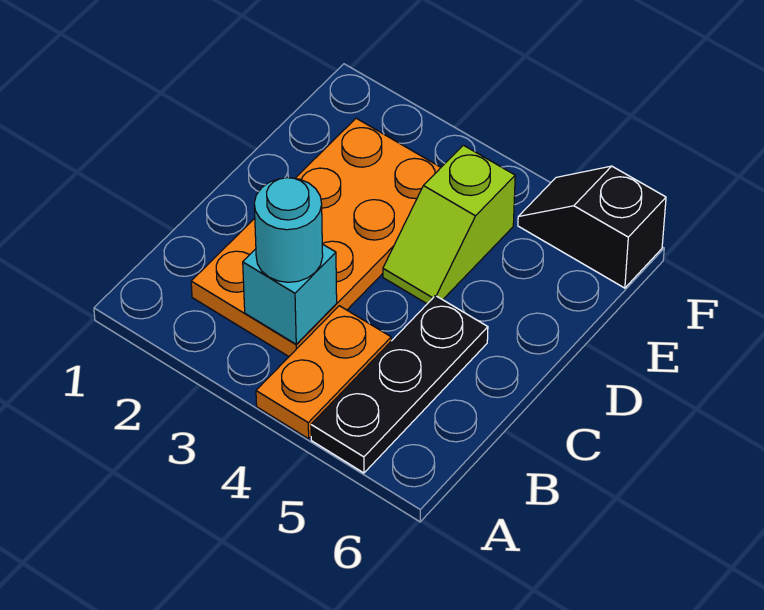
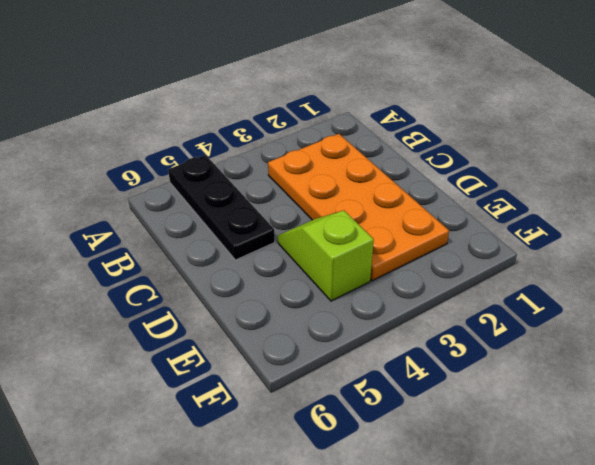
none -> orange 1x2 plate [256,306,391,439]
none -> black 1x2 slope [518,166,666,288]

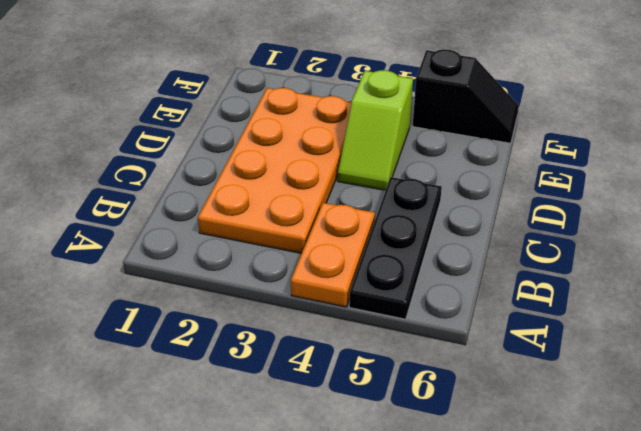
black 1x2 slope [413,49,519,143] -> black 1x2 slope turned to [518,166,666,288]
none -> cyan 1x1 brick [243,244,337,344]
none -> cyan 1x1 round brick [254,178,323,282]

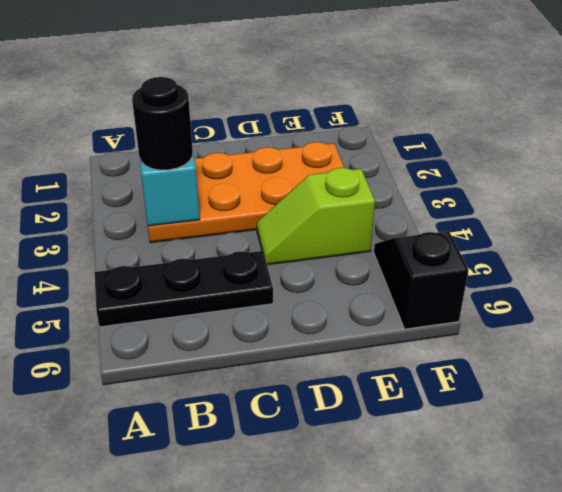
black 1x1 round brick [132,77,193,170] -> cyan 1x1 round brick [254,178,323,282]
none -> orange 1x2 plate [256,306,391,439]

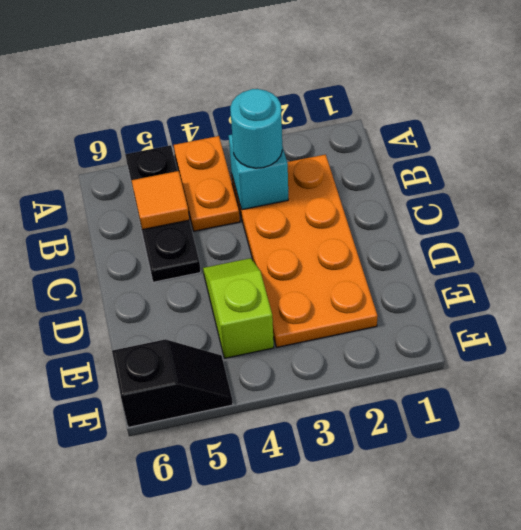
orange 1x1 tile [132,171,189,230] -> none

